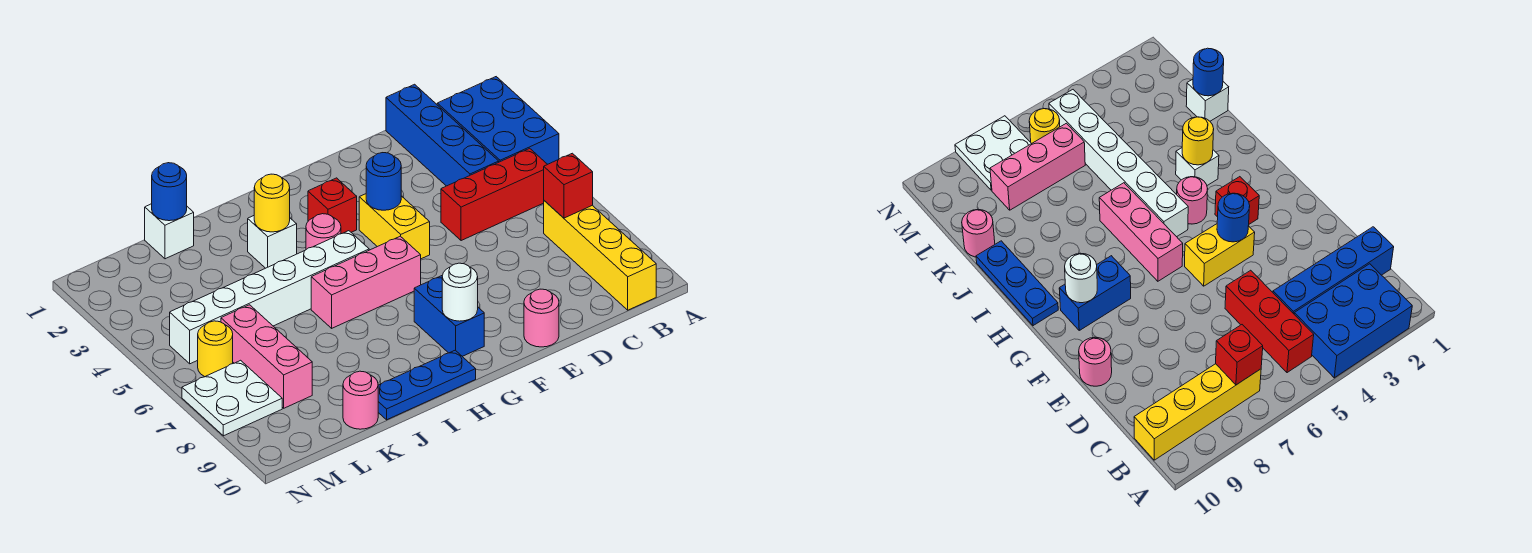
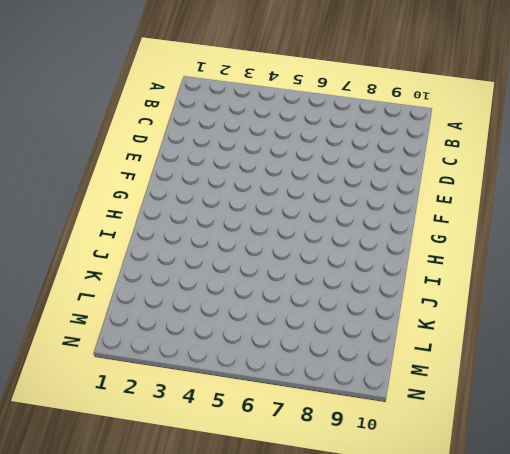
none -> blue 2x3 brick [437,77,559,164]
none -> red 1x3 brick [441,148,547,241]
none -> yellow 1x4 brick [544,201,656,310]

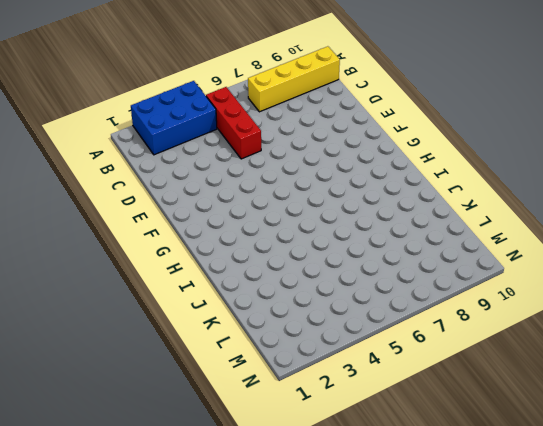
none -> blue 1x4 brick [386,84,499,186]
none -> pink 1x1 round brick [524,289,559,347]
none -> yellow 1x2 brick [359,194,430,259]

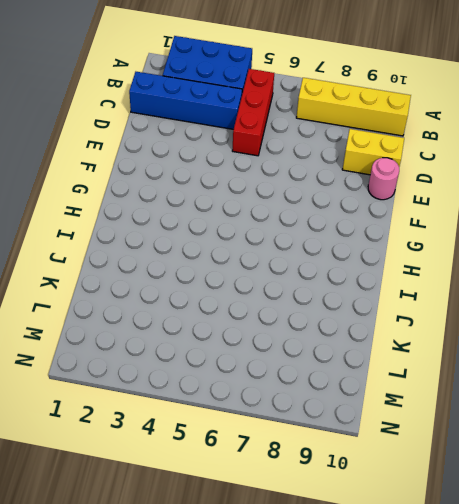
yellow 1x2 brick [342,129,404,175] -> yellow 1x2 brick moved to [359,194,430,259]
none -> red 1x1 brick [308,178,357,234]
none -> pink 1x3 brick [311,236,421,328]
none -> blue 1x2 brick [414,276,484,356]

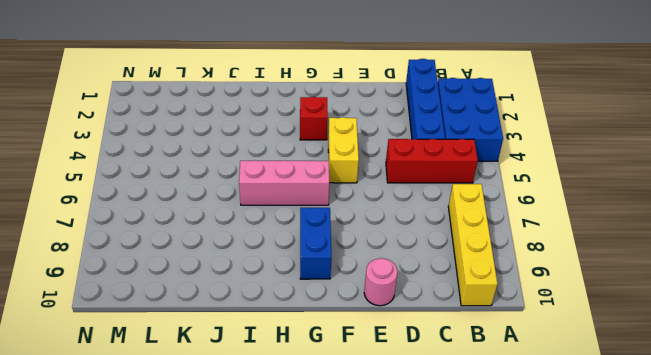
none -> pink 1x1 round brick [306,214,341,249]
none -> white 1x6 brick [170,231,369,364]
none -> blue 1x3 plate [378,350,476,420]

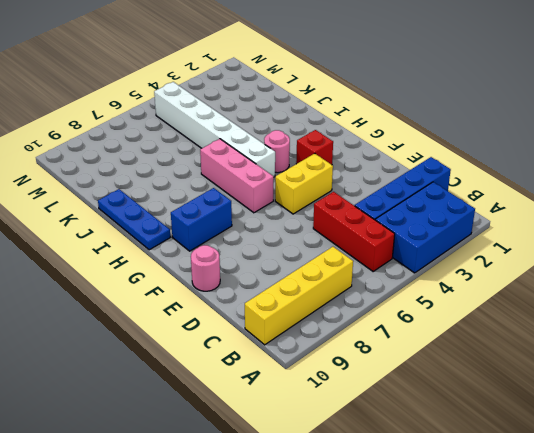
none -> white 1x1 brick [248,216,297,268]
none -> white 1x1 brick [145,204,194,259]
none -> pink 1x1 round brick [343,371,378,429]

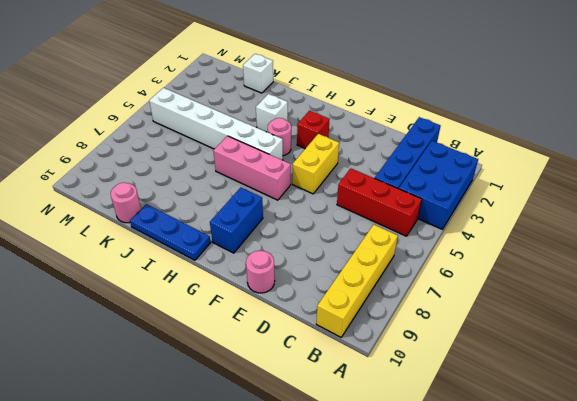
none -> pink 1x3 brick [221,305,312,408]
none -> yellow 1x1 round brick [198,321,233,377]
none -> white 2x2 plate [182,360,282,436]

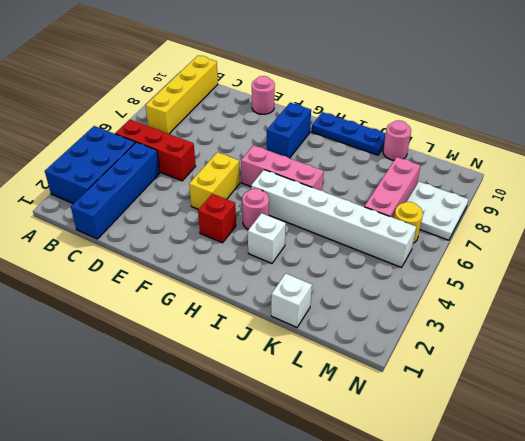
none -> red 1x1 brick [544,153,593,218]
none -> blue 1x1 round brick [366,153,401,210]
none -> white 1x1 round brick [442,263,478,321]

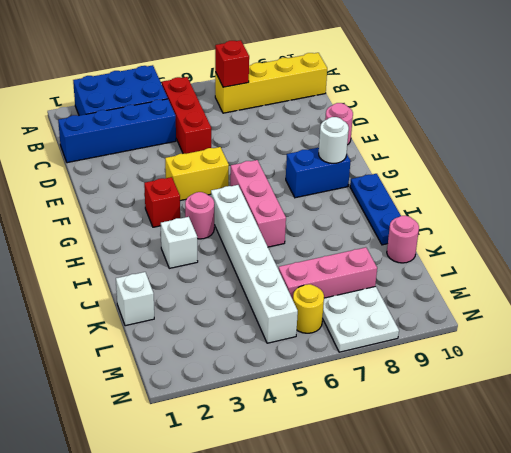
none -> blue 1x1 round brick [366,153,401,210]
none -> yellow 1x1 round brick [254,174,290,232]
none -> blue 1x1 round brick [152,163,187,221]

